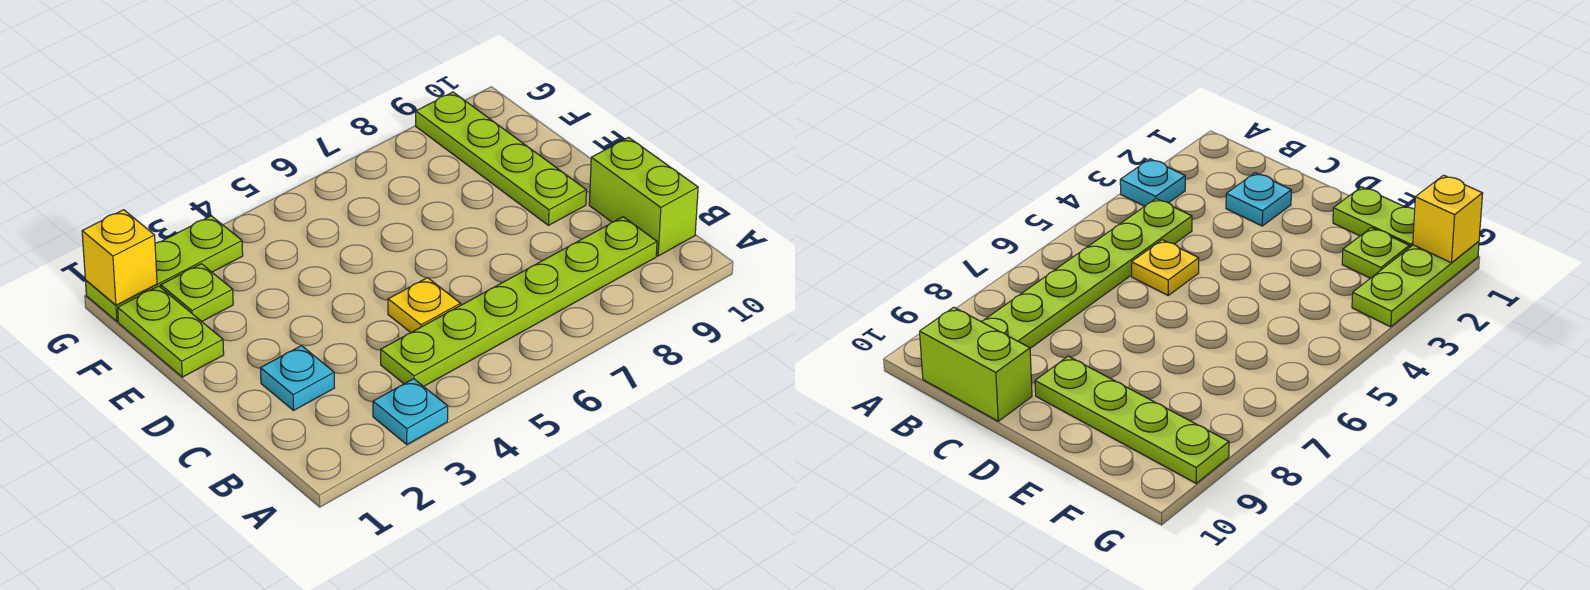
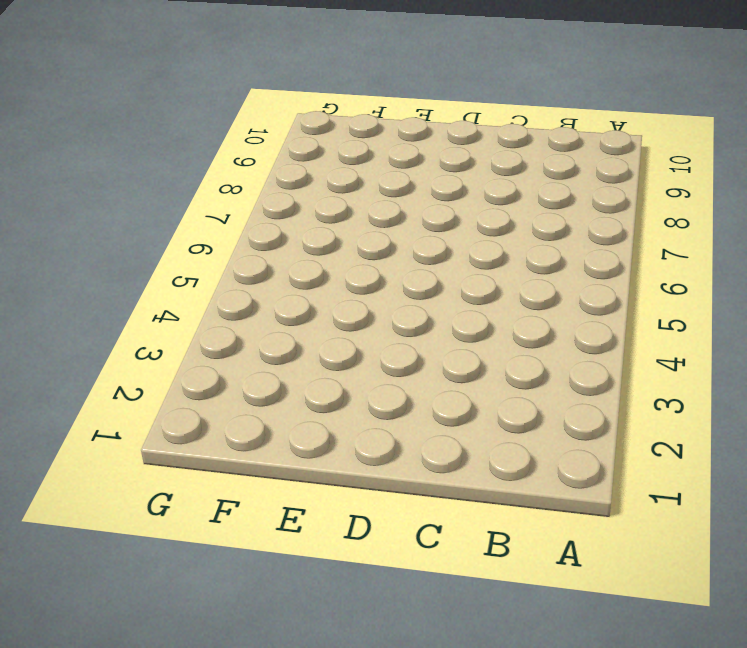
none -> cyan 1x1 plate [373,379,448,444]
none -> lime 1x6 plate [381,217,657,386]

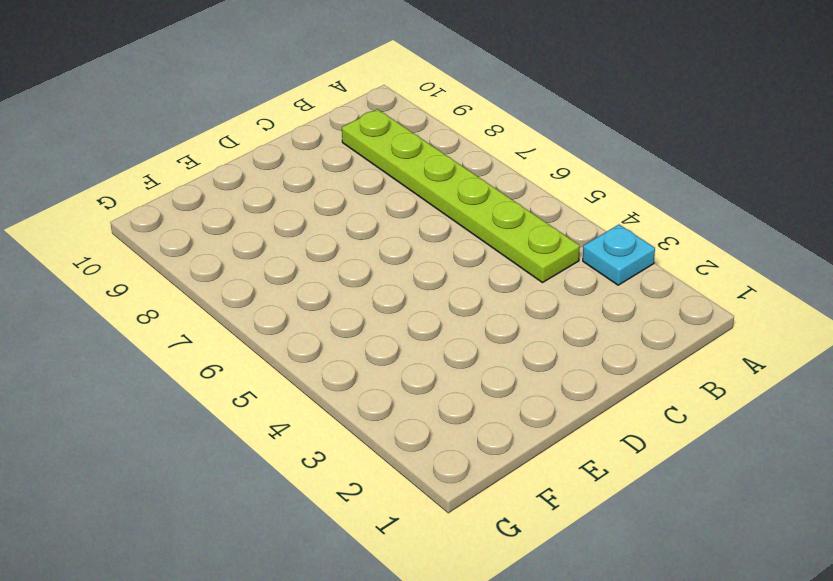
none -> lime 1x2 brick [589,138,698,256]
none -> cyan 1x1 plate [261,346,334,411]

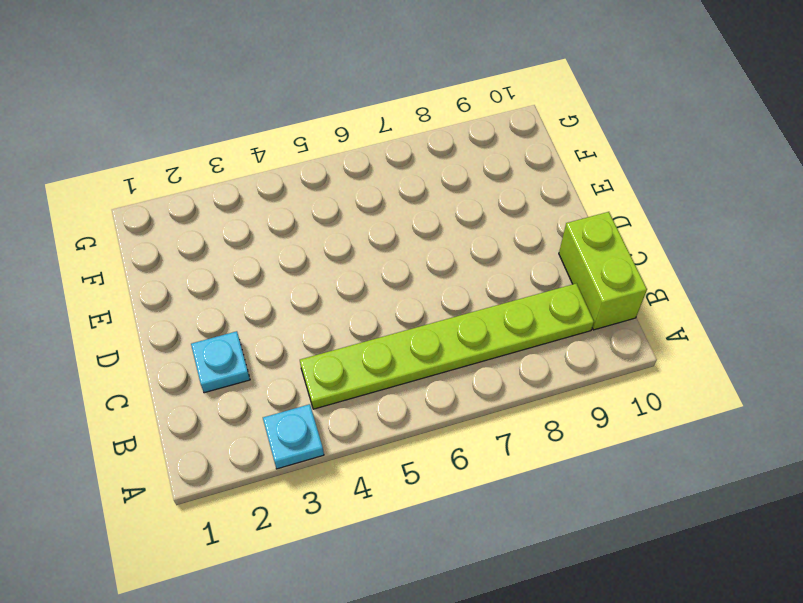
none -> yellow 1x1 plate [388,278,461,333]
none -> lime 1x4 plate [416,92,586,225]

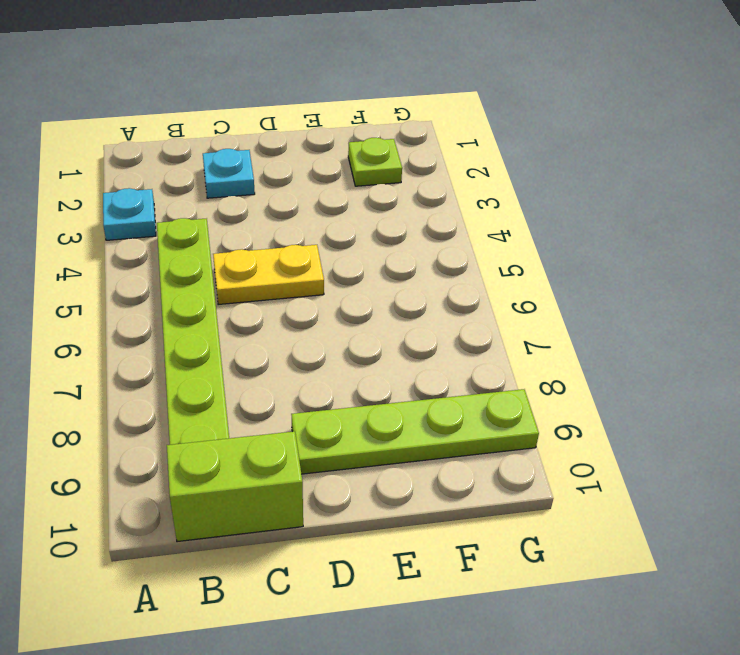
yellow 1x2 plate [213,245,324,305] -> yellow 1x1 plate [388,278,461,333]
none -> lime 1x2 plate [118,286,224,377]
none -> lime 1x3 plate [85,216,243,321]

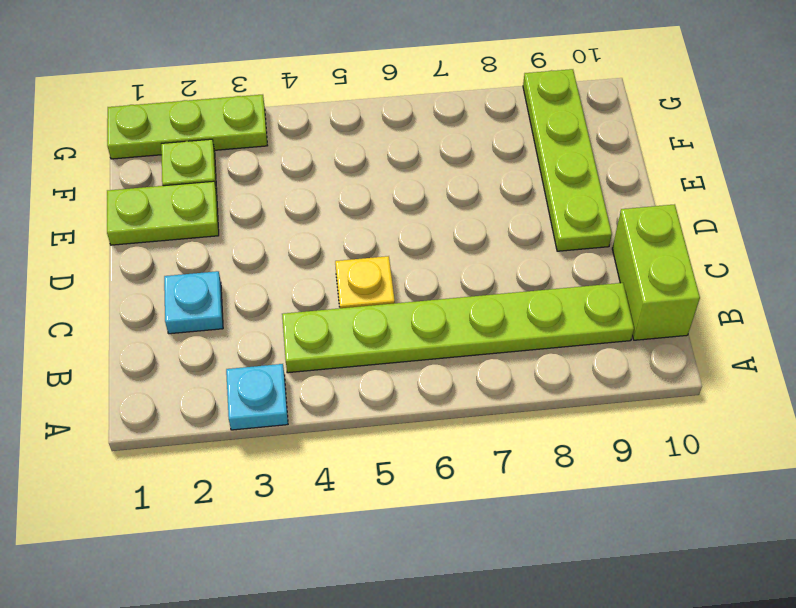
lime 1x2 plate [107,181,219,245] -> lime 1x2 plate turned to [118,286,224,377]
none -> yellow 1x1 brick [82,210,157,305]

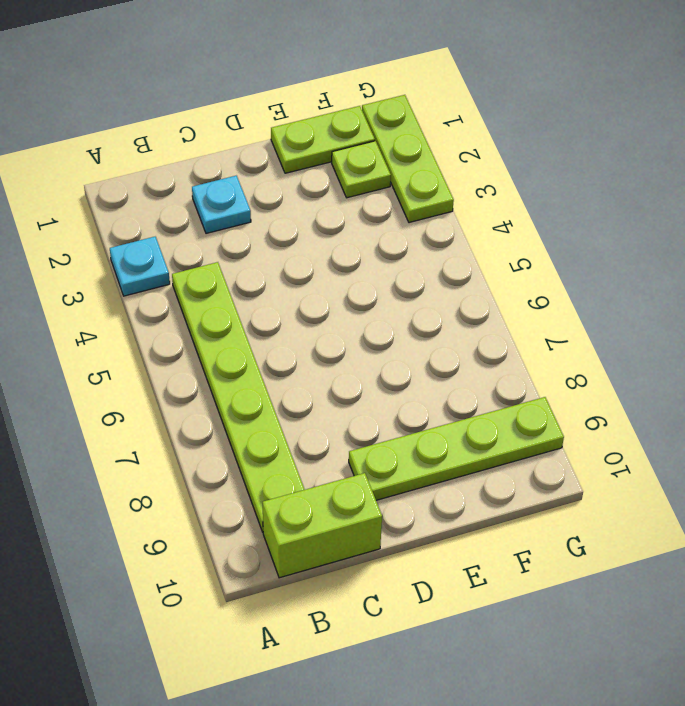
none -> yellow 1x1 plate [388,278,461,333]
none -> yellow 1x1 brick [82,210,157,305]

